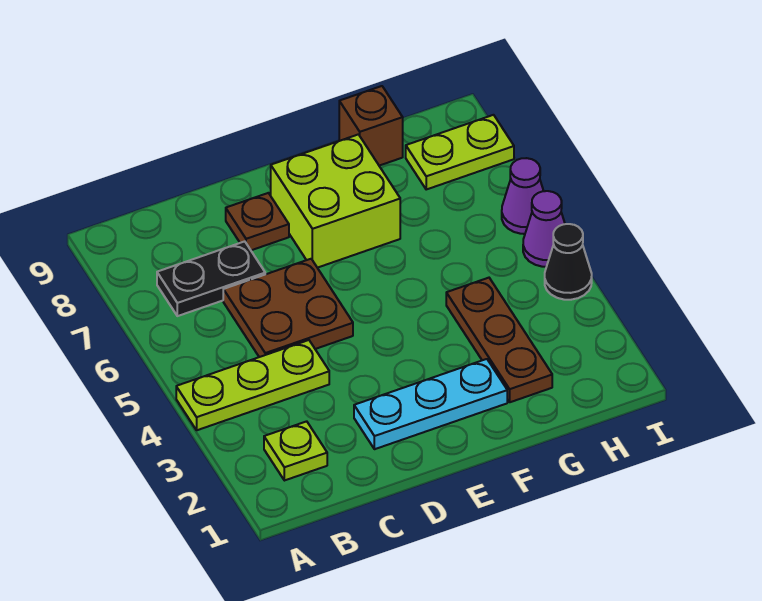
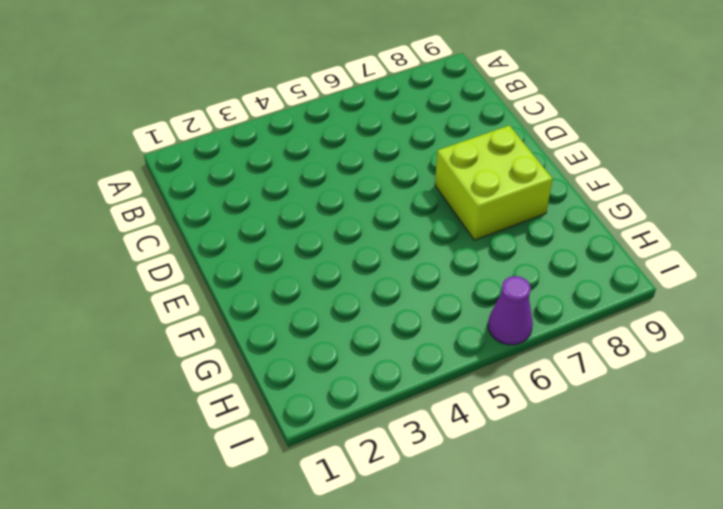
none -> lime 1x3 plate [176,340,329,430]
none -> lime 1x1 plate [264,421,327,481]
none -> black 1x2 plate [157,241,265,316]

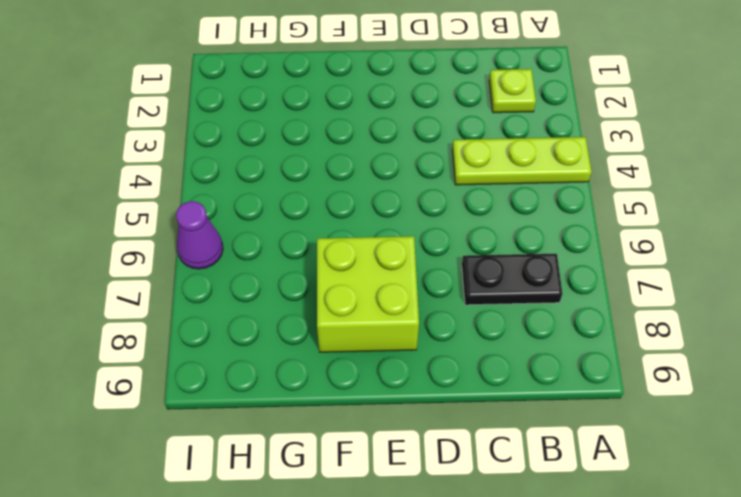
none -> brown 2x2 plate [223,259,353,357]
none -> cyan 1x3 plate [354,359,507,449]
none -> brown 1x1 plate [226,193,289,250]

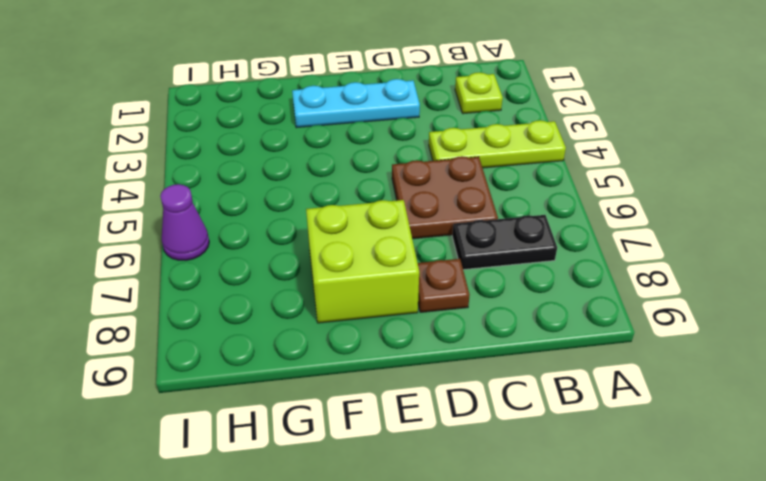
none -> brown 1x3 plate [446,278,552,402]
none -> brown 1x1 brick [339,86,403,166]
none -> lime 1x2 plate [406,115,514,189]

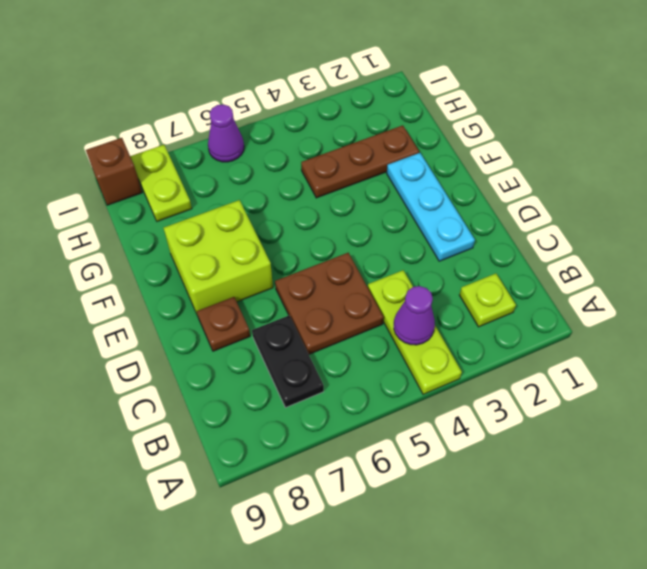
purple 1x1 cone [394,286,435,345] -> purple 1x1 cone moved to [523,191,565,267]
brown 1x1 brick [86,138,142,205] -> brown 1x1 brick moved to [339,86,403,166]
none -> black 1x1 cone [545,224,592,300]

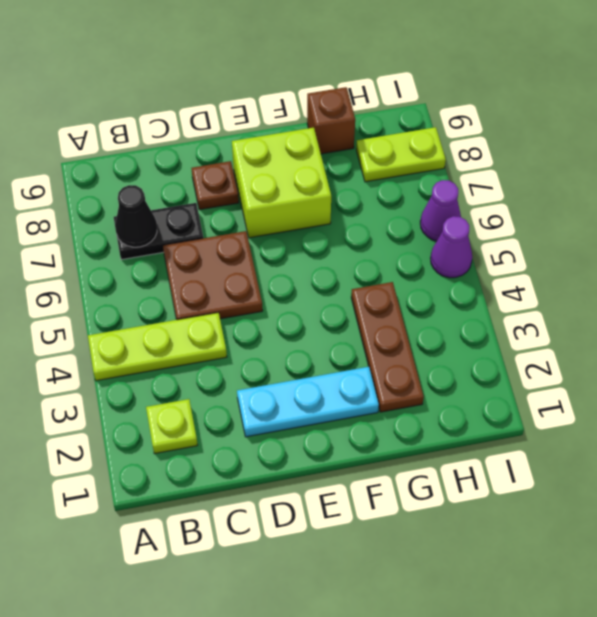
black 1x1 cone [115,185,157,247] -> black 1x1 cone moved to [545,224,592,300]

